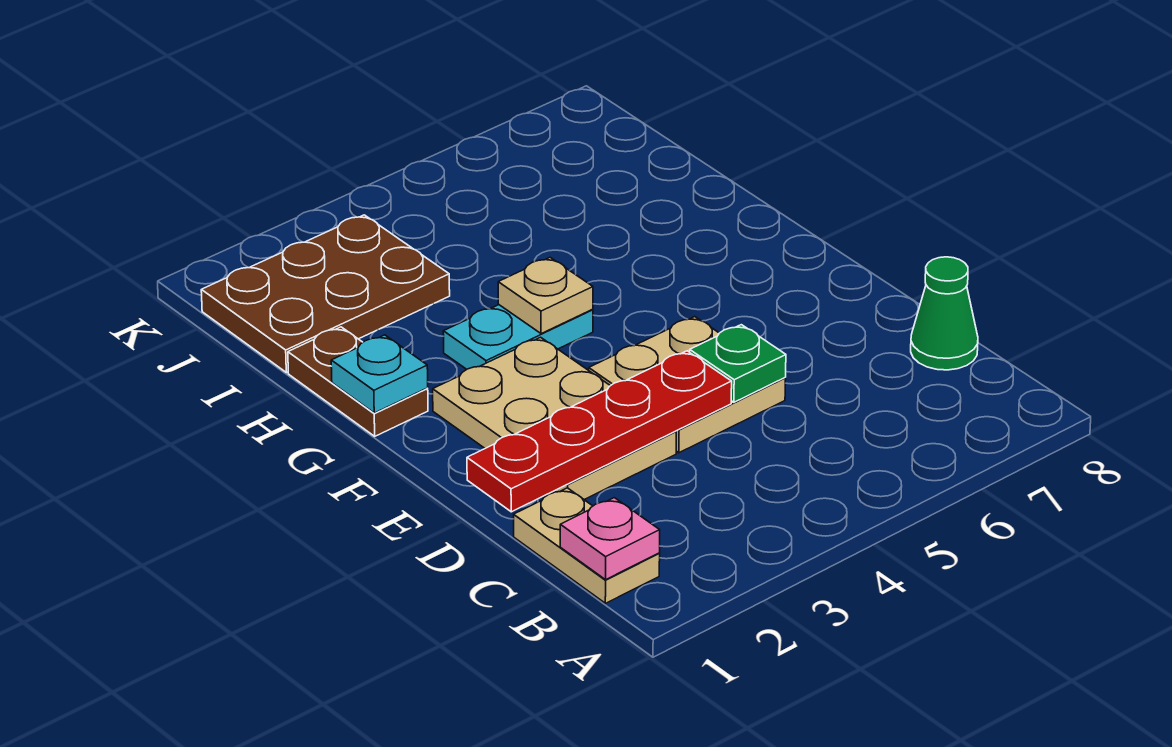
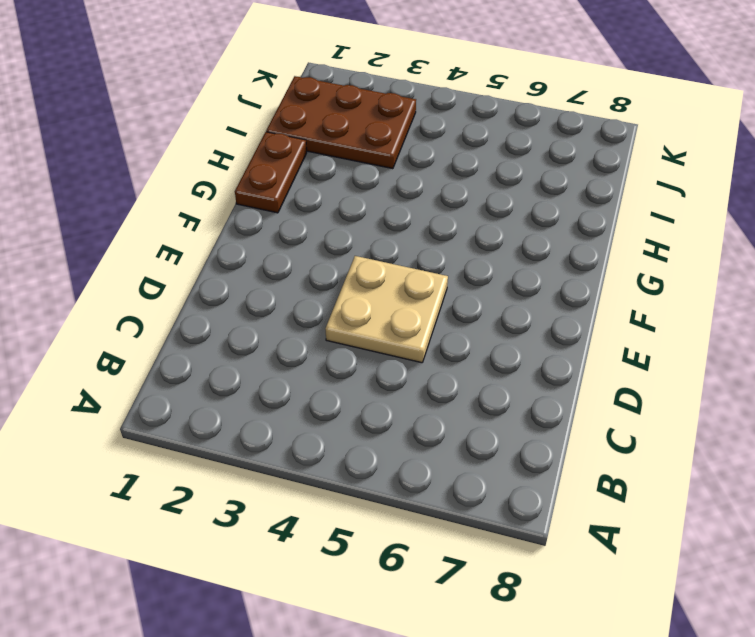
none -> tan 1x2 plate [514,488,660,603]
none -> green 1x1 cone [911,257,978,370]
none -> tan 2x3 plate [433,337,676,499]

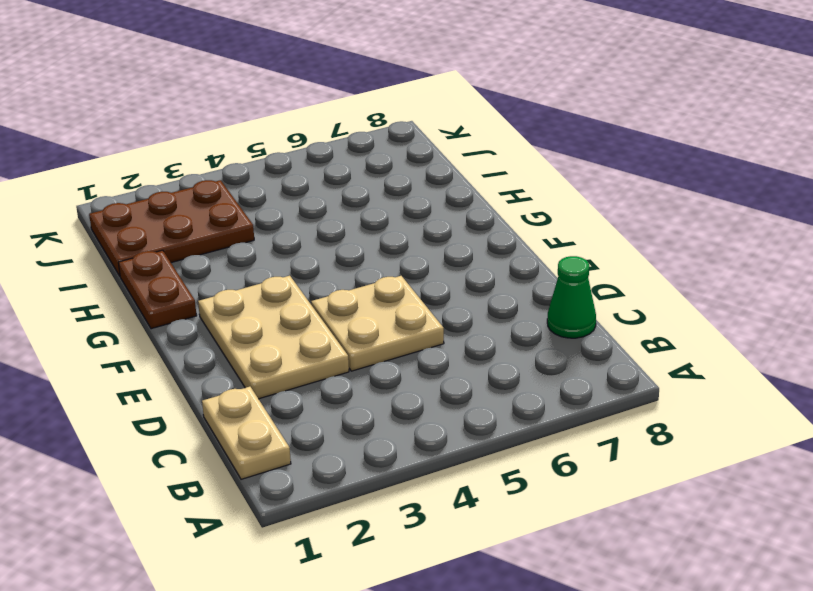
none -> cyan 1x2 plate [443,305,593,369]
none -> pink 1x1 plate [560,498,660,580]
none -> red 1x4 plate [467,351,732,512]

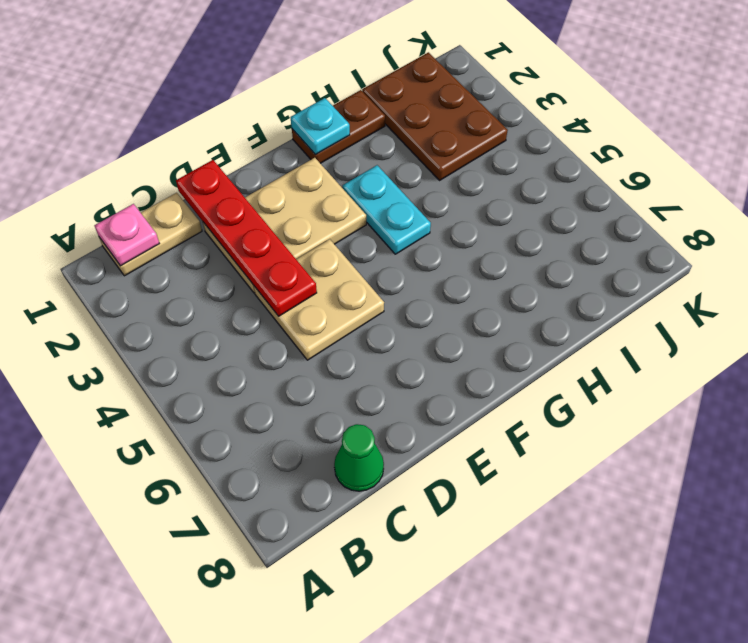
none -> green 1x1 plate [690,325,786,402]
none -> tan 1x1 plate [498,258,593,334]

